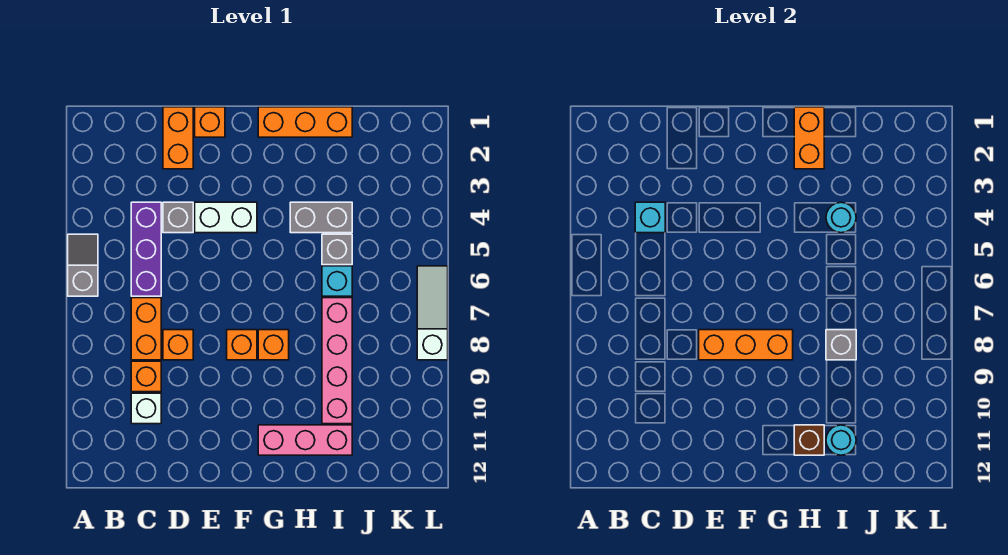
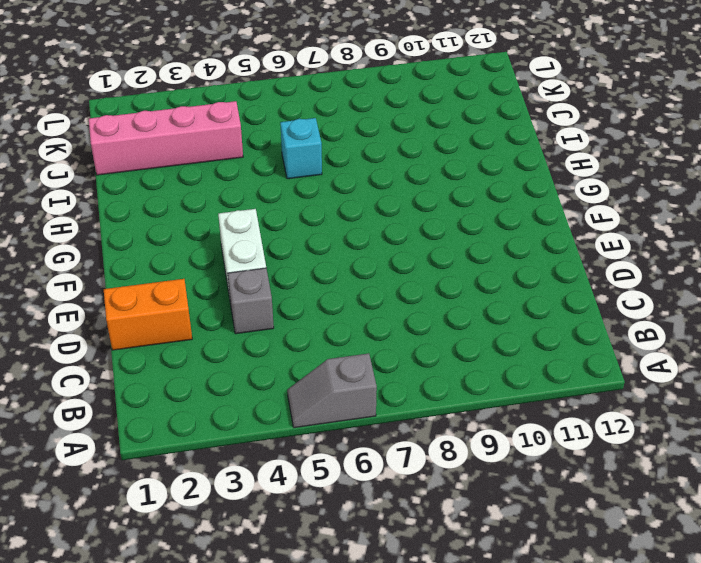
pink 1x4 brick [89,101,243,175] -> pink 1x4 brick moved to [322,298,352,424]
none -> purple 1x3 brick [131,202,161,296]
none -> orange 1x2 brick [131,298,161,360]
none -> orange 1x1 brick [131,361,161,392]

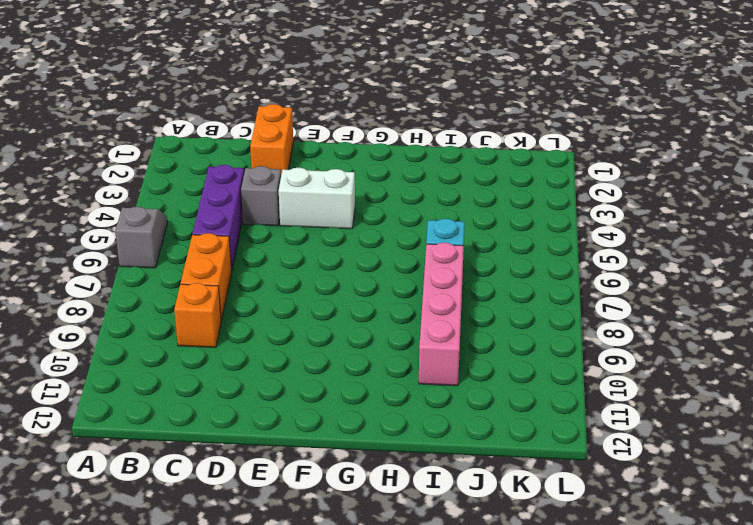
none -> white 1x1 brick [131,393,161,424]
none -> orange 1x1 brick [163,330,193,360]
none -> orange 1x1 brick [195,107,225,137]

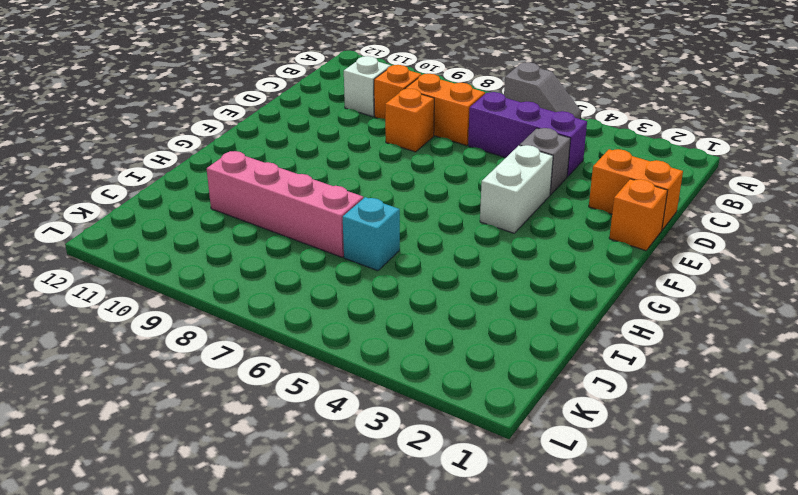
none -> orange 1x1 brick [227,330,257,360]
none -> orange 1x3 brick [258,107,352,137]
none -> orange 1x1 brick [258,330,289,360]

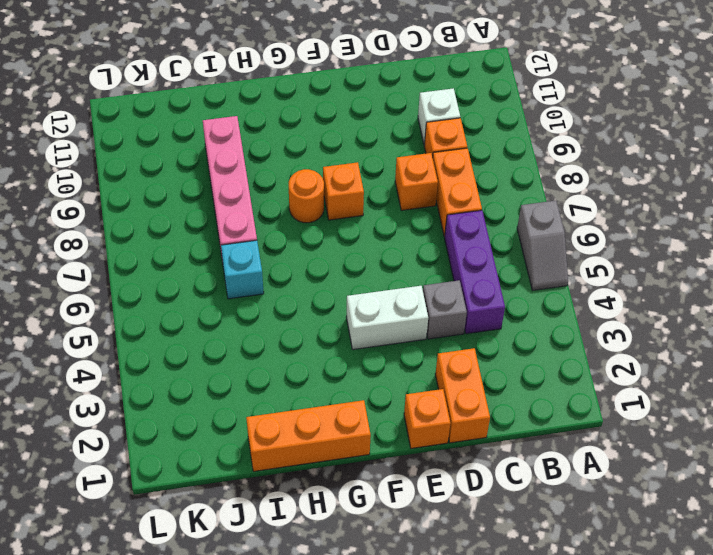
orange 1x1 round brick [289,169,324,223] -> orange 1x1 brick [258,330,289,360]
none -> pink 1x3 brick [258,425,352,455]
none -> grey 1x2 brick [290,202,352,233]
none -> grey 1x1 brick [322,234,352,265]

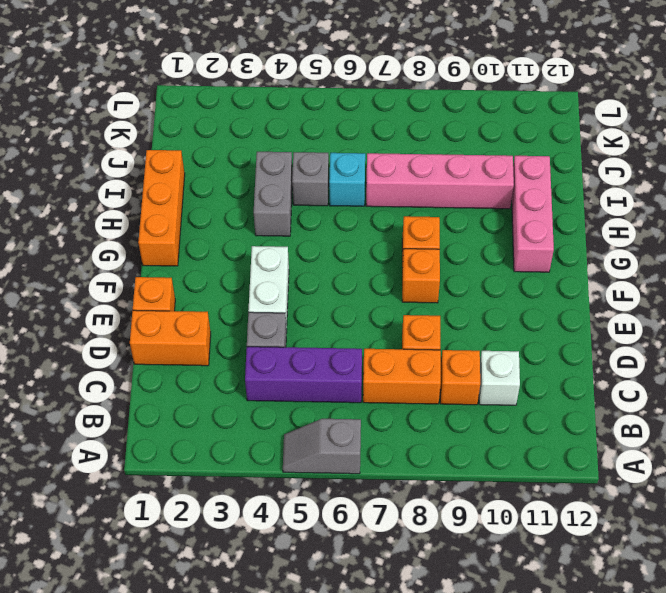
none -> white 1x3 slope [417,266,448,360]
none -> cyan 1x1 brick [635,202,665,233]
none -> orange 1x3 brick [699,330,793,360]

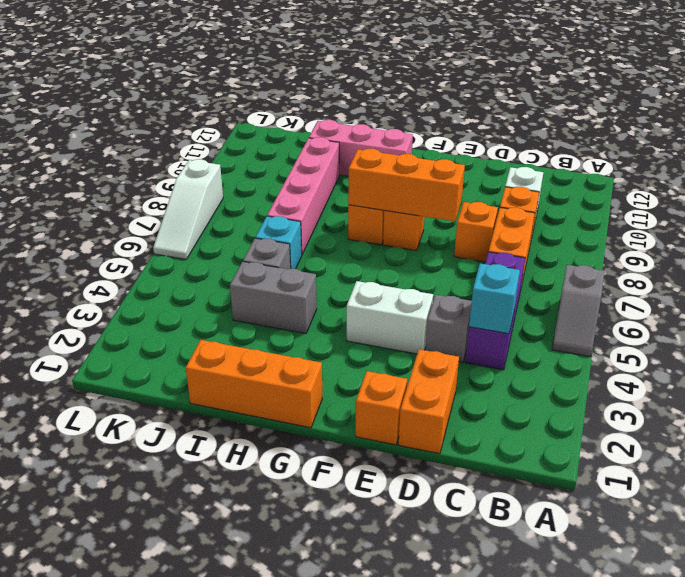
none -> orange 1x2 brick [794,107,824,169]
none -> brown 1x1 brick [794,425,824,455]
none -> cyan 1x1 round brick [826,202,856,233]

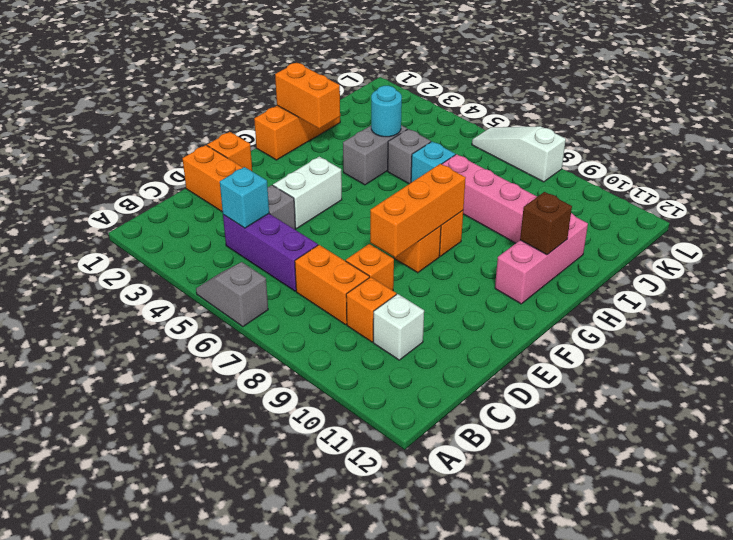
none -> grey 1x1 brick [826,330,856,360]
none -> cyan 1x1 round brick [826,425,856,455]

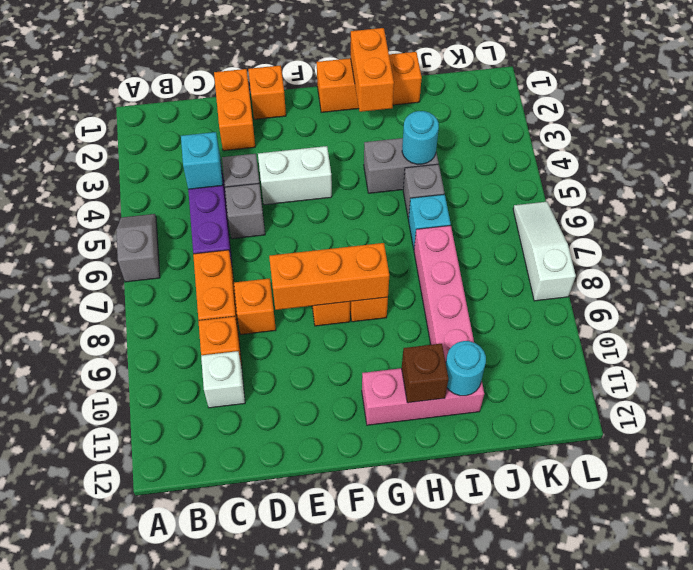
grey 1x1 brick [225,184,265,239] -> grey 1x1 brick moved to [826,330,856,360]

